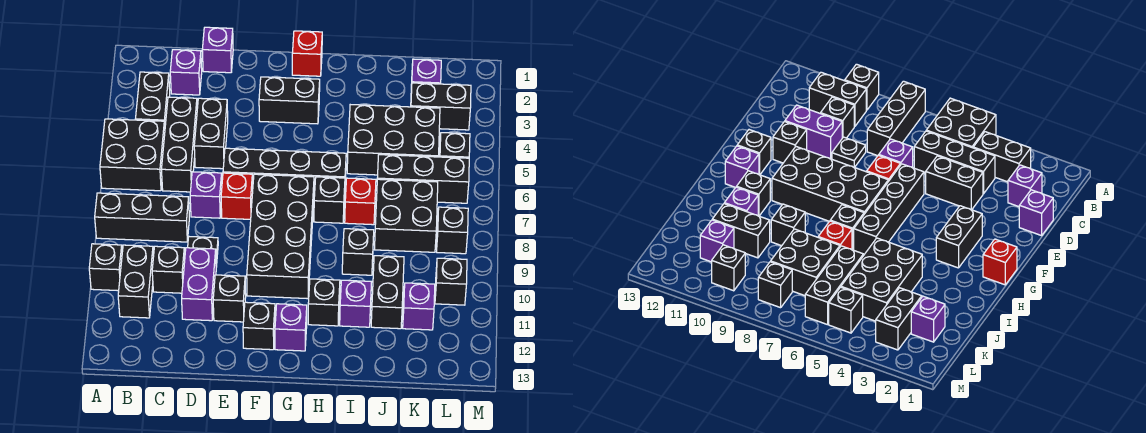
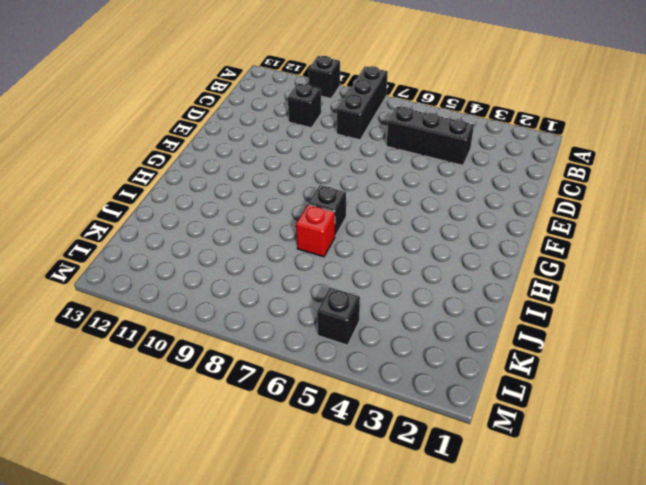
none -> black 2x2 brick [100,119,165,191]
none -> black 1x2 brick [136,72,170,125]
none -> black 1x2 brick [118,245,154,318]
none -> purple 1x1 brick [170,50,202,95]

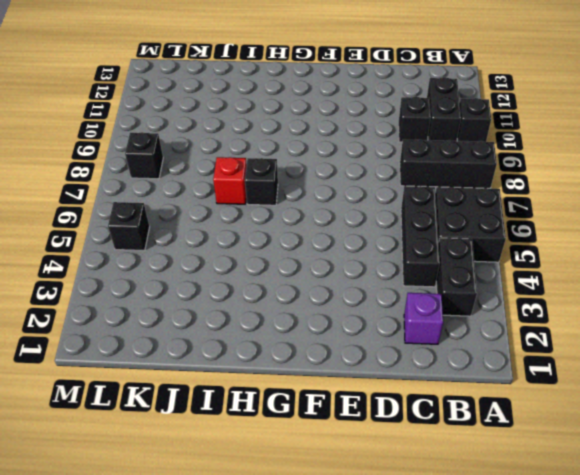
none -> purple 1x1 brick [202,27,233,73]
none -> black 1x2 brick [194,98,228,169]
none -> purple 1x1 brick [190,172,222,218]
none -> black 1x1 plate [188,237,218,267]

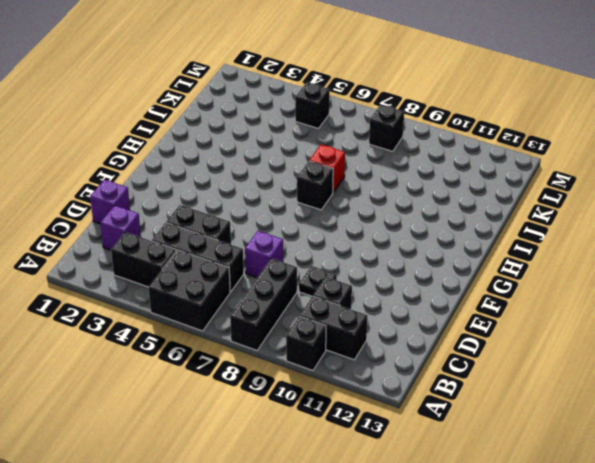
none -> purple 1x2 brick [182,248,216,321]
none -> black 1x4 brick [223,148,346,196]
none -> red 1x1 brick [221,173,253,219]
none -> black 1x1 brick [213,275,246,322]

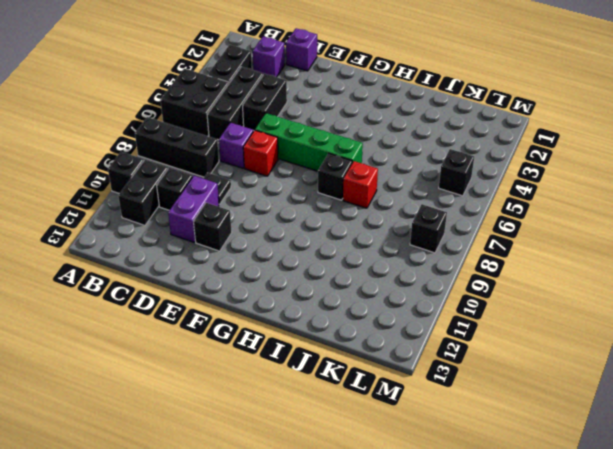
green 1x4 brick [255,113,363,171] -> black 1x4 brick [223,148,346,196]
none -> black 1x2 brick [259,77,320,124]
none -> black 2x4 brick [247,174,314,299]
none -> black 1x1 brick [243,302,275,350]
none -> red 1x1 brick [292,31,322,76]

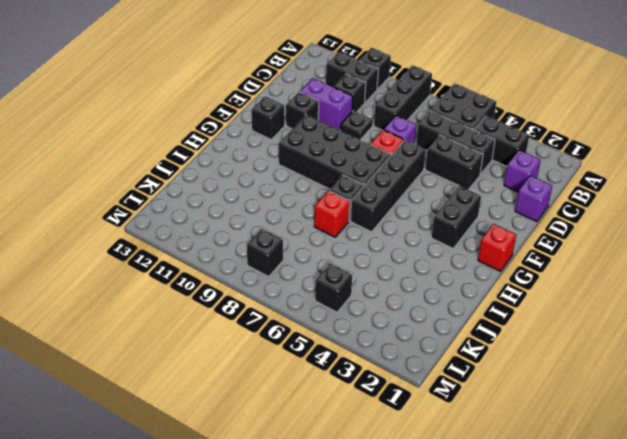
none -> purple 1x1 brick [275,304,307,351]
none -> black 1x1 brick [308,279,340,326]
none -> black 2x3 brick [347,105,440,175]
none -> black 1x1 brick [342,229,374,275]

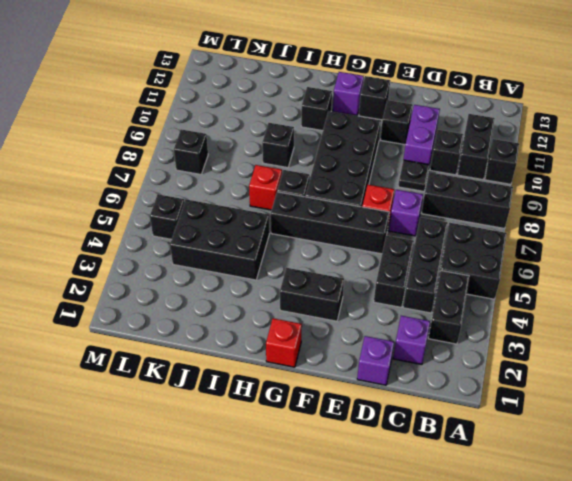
none -> purple 1x1 brick [340,280,371,327]
none -> black 1x3 brick [377,155,469,203]
none -> black 2x2 brick [375,179,438,252]
none -> black 1x2 brick [371,256,404,329]

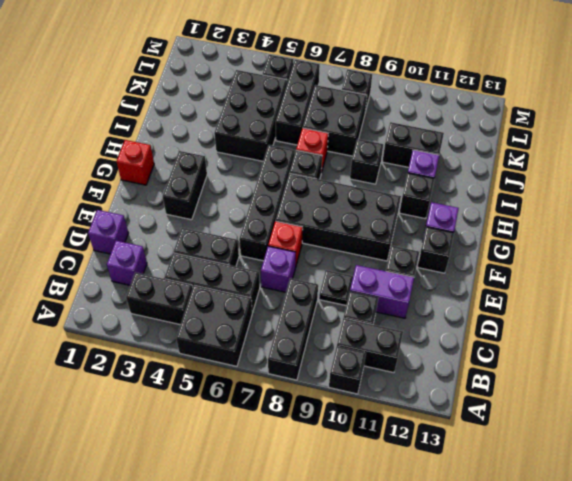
none -> purple 1x1 brick [411,59,441,90]
none -> black 1x2 brick [411,83,471,130]
none -> purple 1x1 brick [403,283,435,330]
none -> black 1x1 brick [435,258,467,305]

